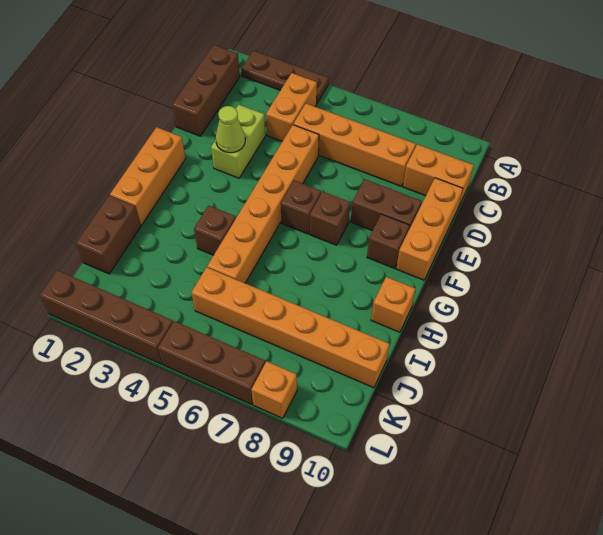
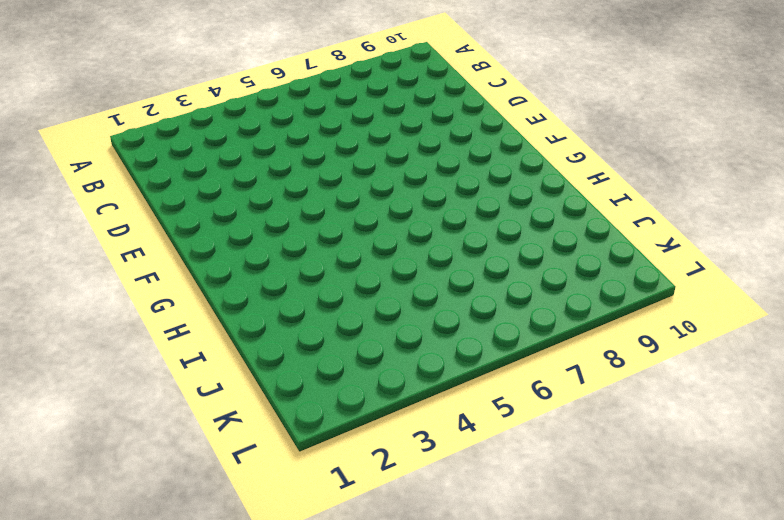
none -> brown 1x3 plate [241,51,329,104]
none -> brown 1x3 brick [172,45,240,136]
none -> orange 1x2 brick [266,73,317,141]

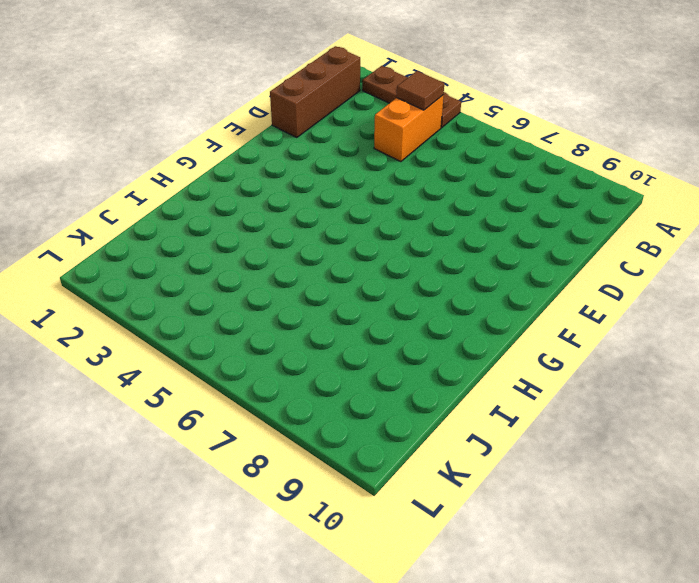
brown 1x1 tile [397,71,444,110] -> none
none -> orange 1x4 brick [293,104,416,186]
none -> orange 1x2 brick [403,144,474,207]
none -> lime 1x2 brick [211,105,265,178]

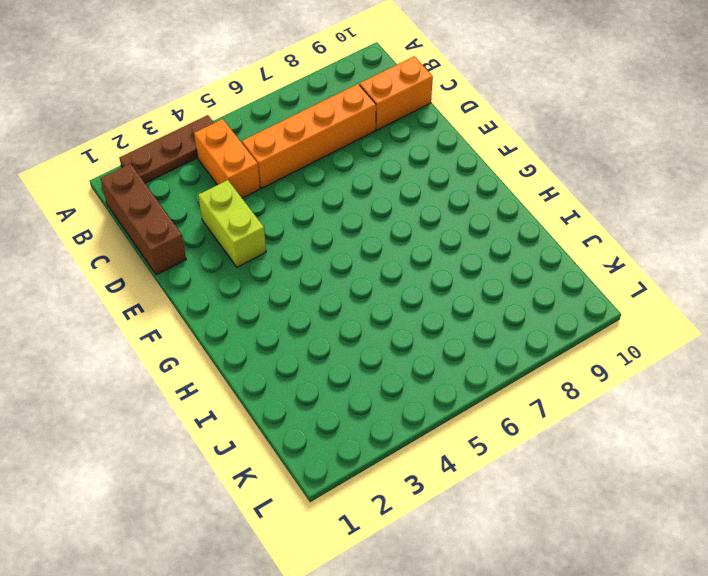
none -> orange 1x6 brick [207,125,319,283]
none -> orange 1x3 brick [396,178,463,280]
none -> brown 1x2 brick [351,179,422,231]

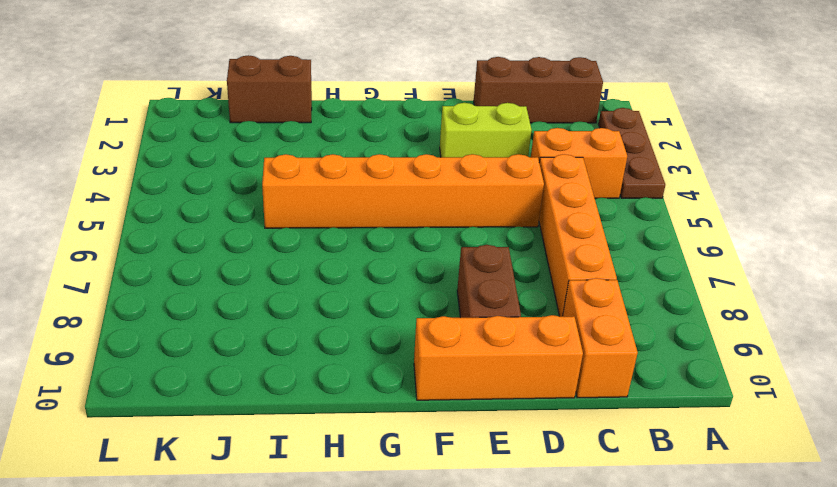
none -> orange 1x3 brick [110,127,186,225]
none -> brown 1x1 brick [281,180,321,234]
none -> brown 1x1 brick [310,192,350,245]

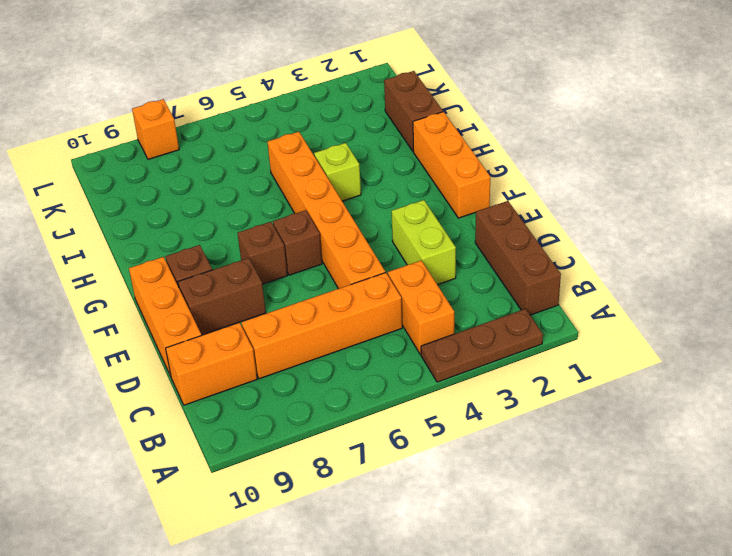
lime 1x1 brick [314,143,361,201] -> brown 1x1 brick [194,205,236,255]
none -> orange 1x1 brick [371,277,415,332]
none -> orange 1x6 brick [191,267,389,388]
none -> brown 1x4 brick [40,270,173,364]

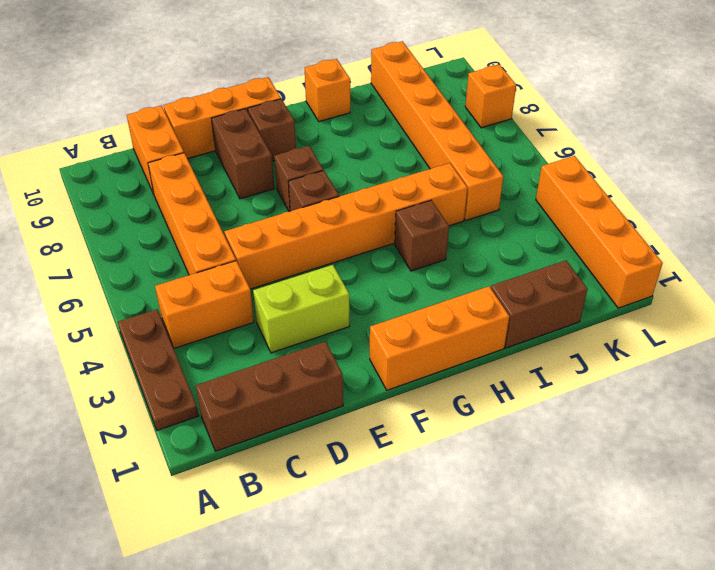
orange 1x4 brick [536,156,663,308] -> brown 1x4 brick [40,270,173,364]
none -> brown 1x3 brick [158,321,265,404]
none -> lime 1x1 cone [216,106,245,153]

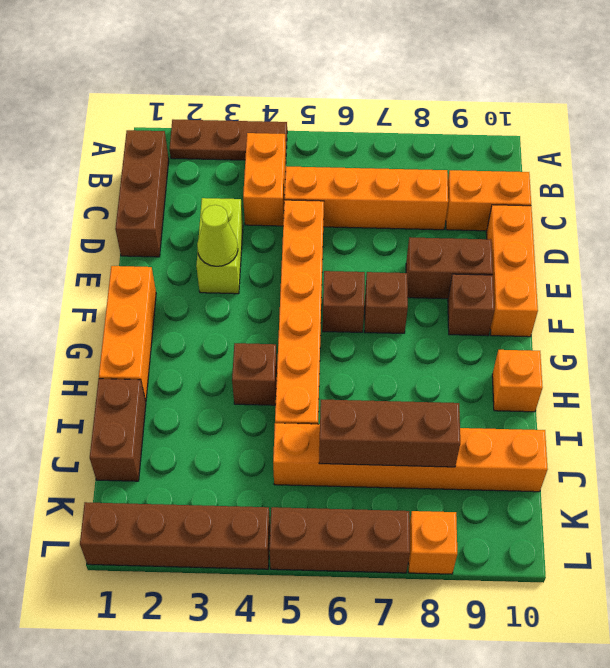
brown 1x3 brick [319,400,460,467] -> none

